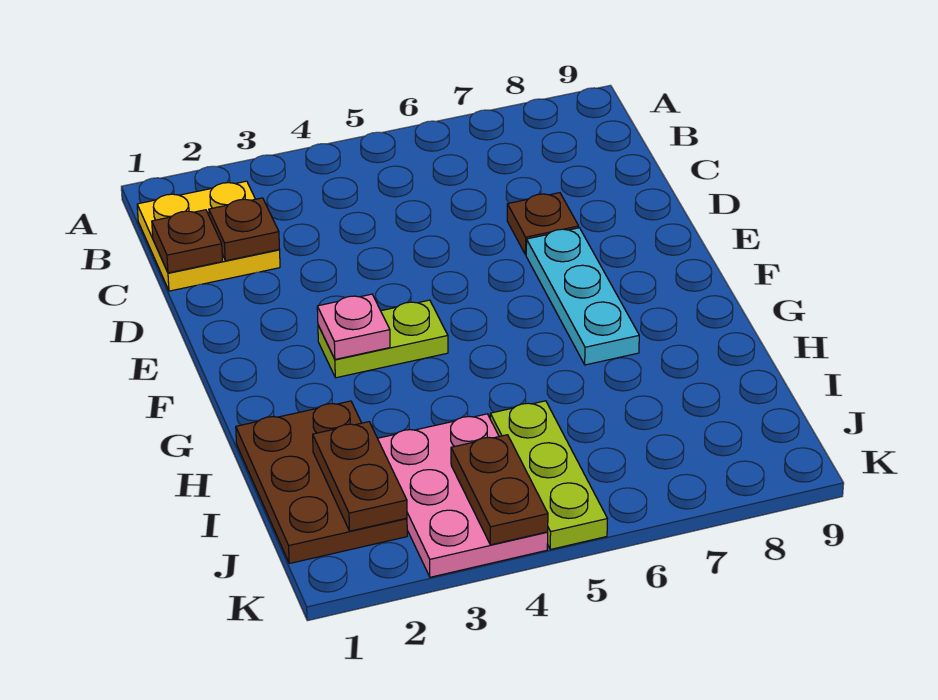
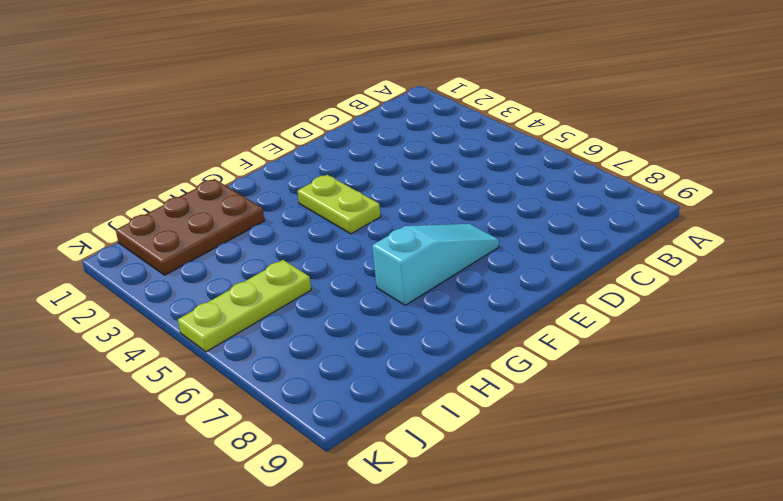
cyan 1x3 slope [372,224,499,305] -> cyan 1x3 plate [526,228,639,365]
none -> yellow 2x2 plate [137,181,280,291]
none -> brown 1x1 plate [507,193,579,255]
none -> pink 2x3 plate [378,414,548,577]

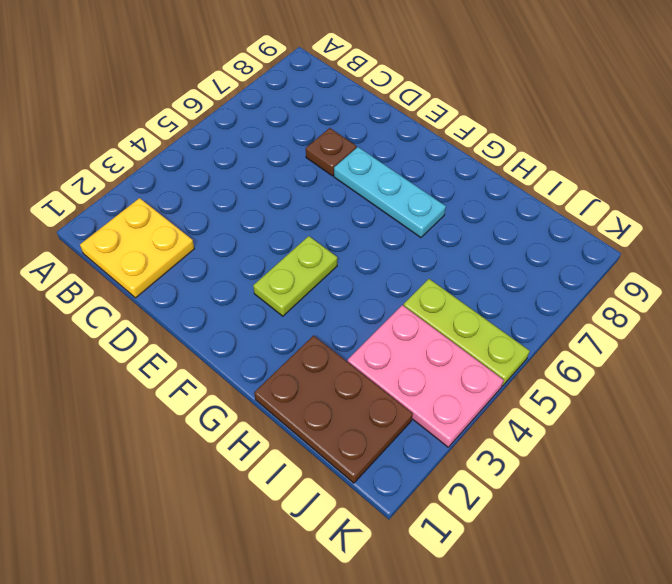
none -> brown 1x1 plate [152,210,223,273]
none -> brown 1x1 plate [209,198,279,261]
none -> pink 1x1 plate [317,294,390,359]

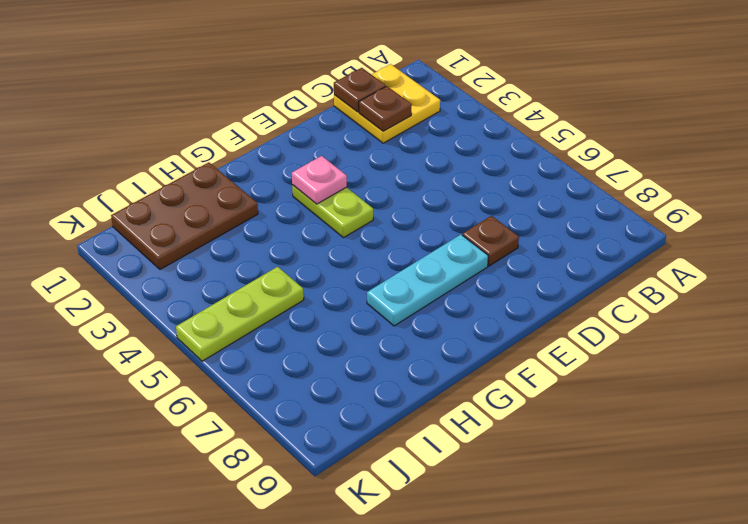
none -> pink 2x3 plate [378,414,548,577]
none -> brown 1x2 plate [313,422,407,531]
none -> brown 1x2 plate [451,435,548,545]

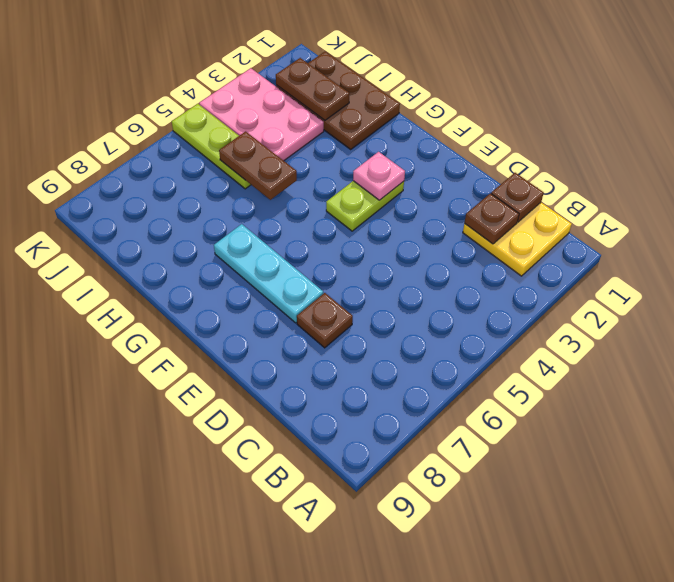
brown 1x2 plate [219,131,297,200] -> brown 1x2 plate moved to [451,435,548,545]

